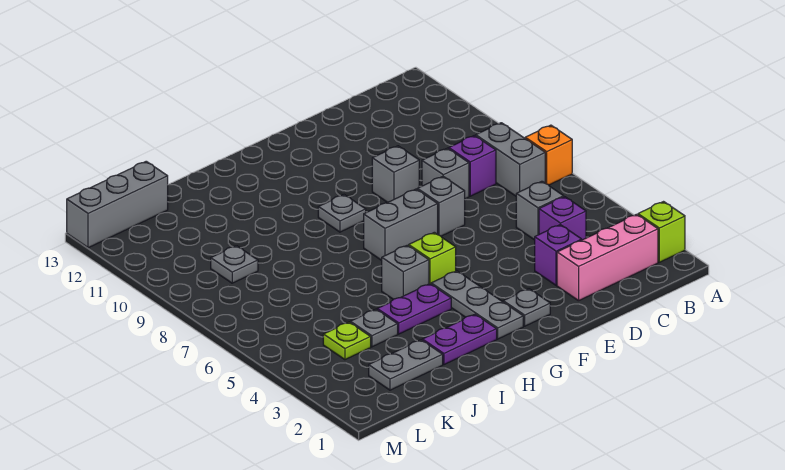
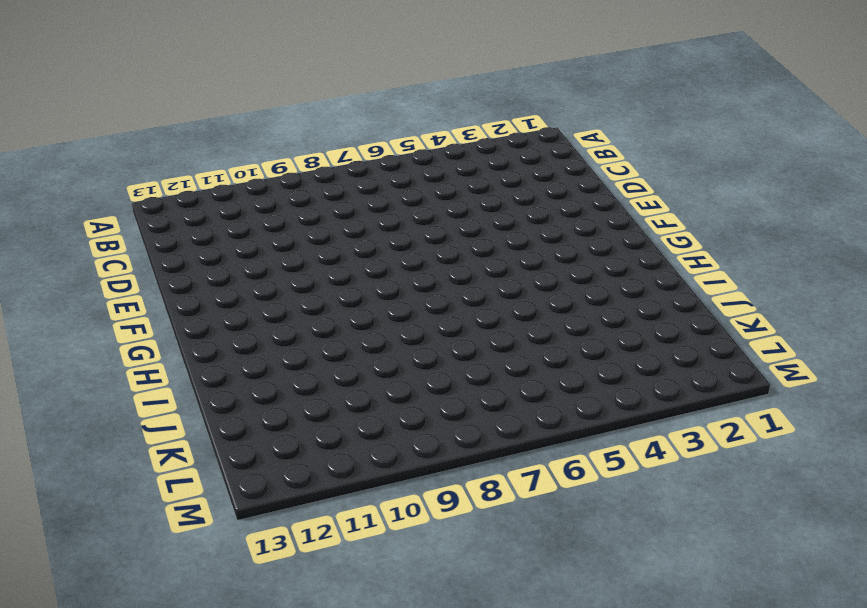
none -> lime 1x1 brick [638,202,685,262]
none -> orange 1x1 brick [525,125,572,185]
none -> pink 1x3 brick [557,214,658,301]

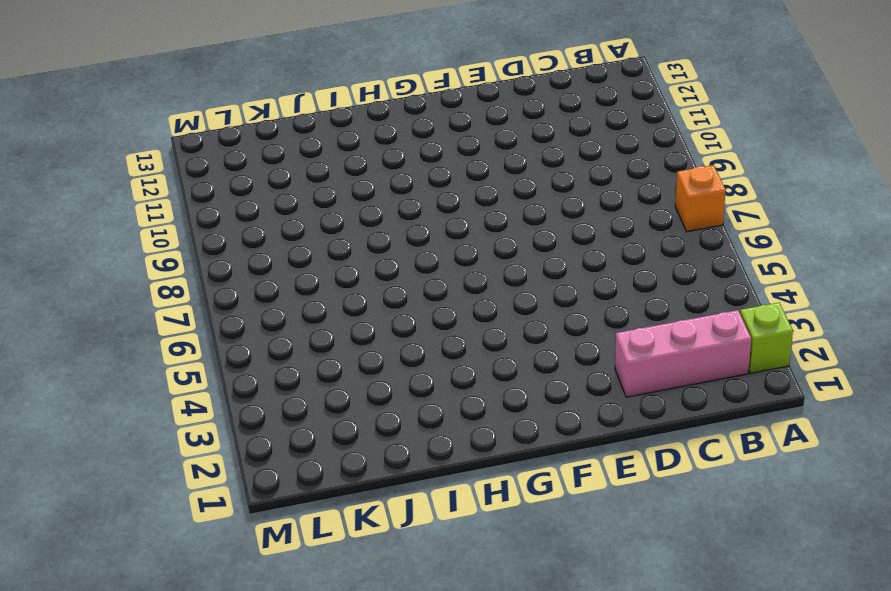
none -> grey 1x2 brick [476,123,545,196]
none -> purple 1x1 brick [539,197,586,240]
none -> grey 1x1 brick [516,181,564,240]

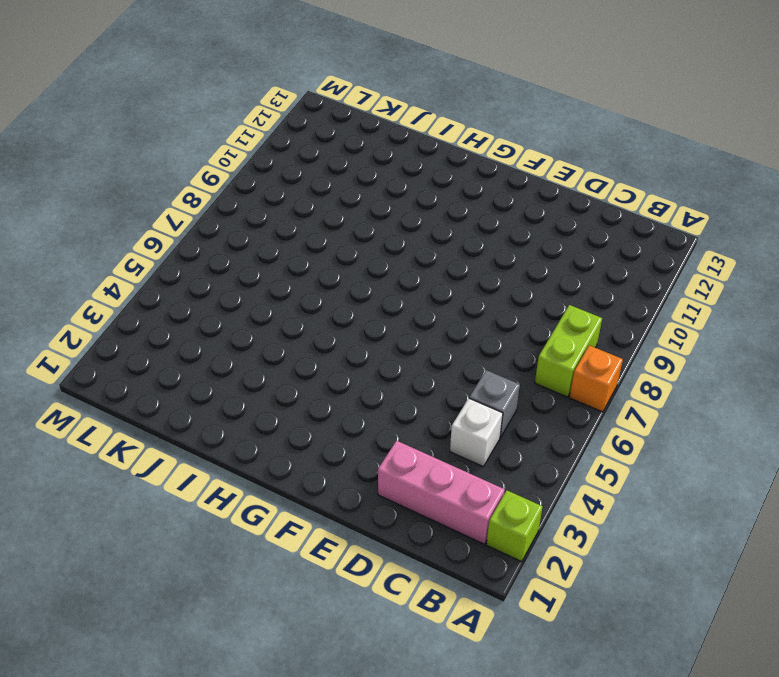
lime 1x2 brick [535,305,602,397] -> grey 1x2 brick [476,123,545,196]
white 1x1 brick [450,398,503,467] -> purple 1x1 brick [539,197,586,240]
none -> purple 1x1 brick [449,135,496,196]
none -> purple 1x1 brick [535,225,582,285]
none -> grey 1x1 brick [422,148,469,199]

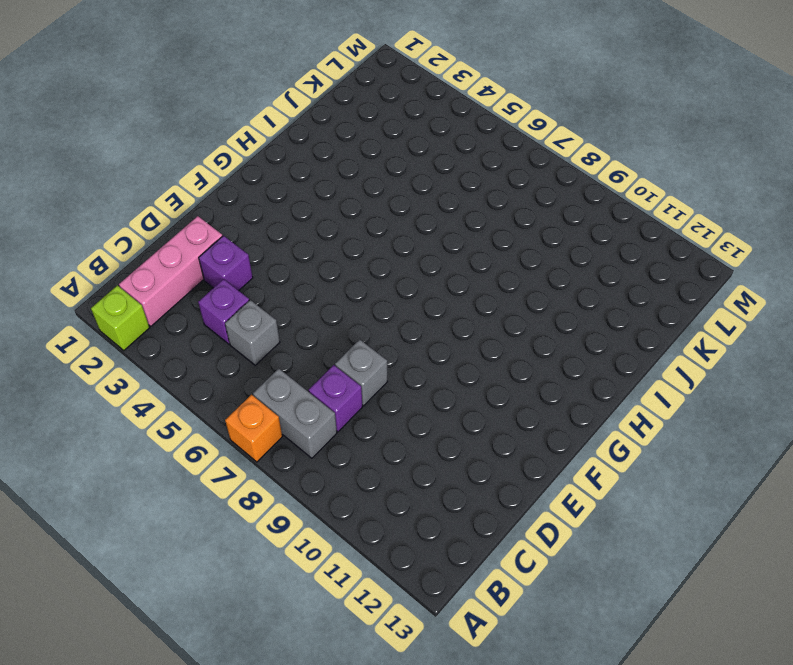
none -> grey 1x1 brick [417,176,465,236]
none -> grey 1x1 brick [372,146,419,202]
none -> grey 1x1 plate [503,289,550,326]

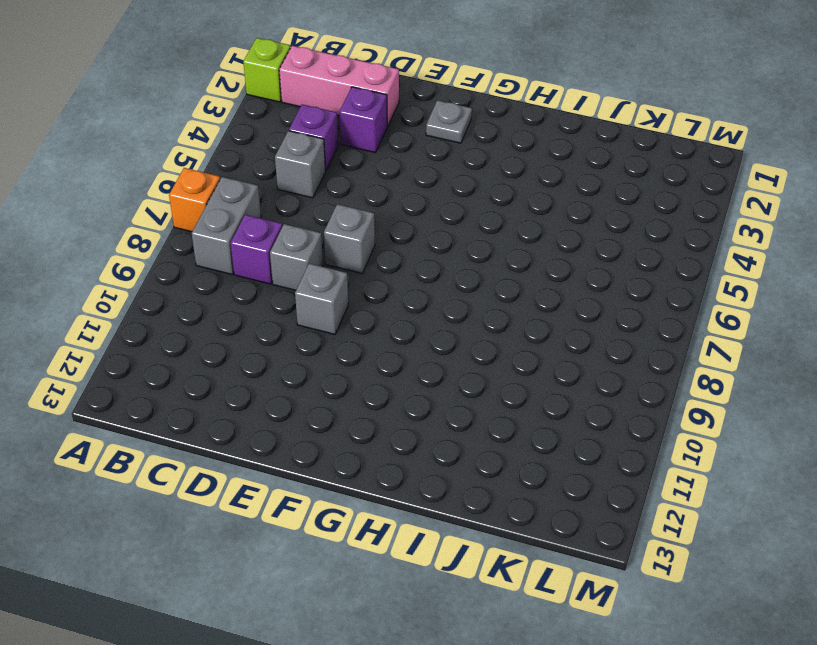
none -> grey 1x2 brick [364,189,438,260]
none -> grey 1x3 plate [431,271,523,339]
none -> lime 1x1 brick [409,232,456,284]

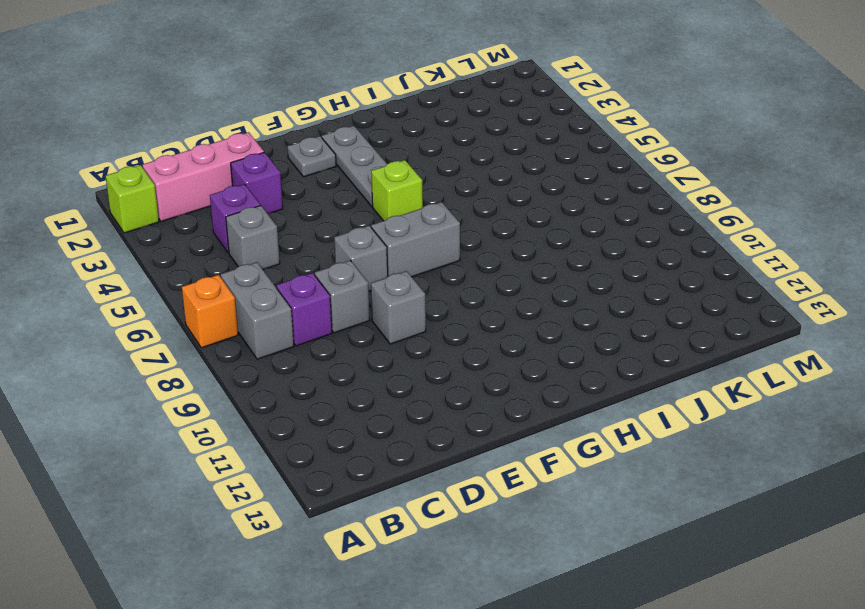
none -> grey 1x1 plate [318,195,366,232]
none -> purple 1x2 plate [422,314,497,365]
none -> purple 1x2 plate [377,284,451,334]

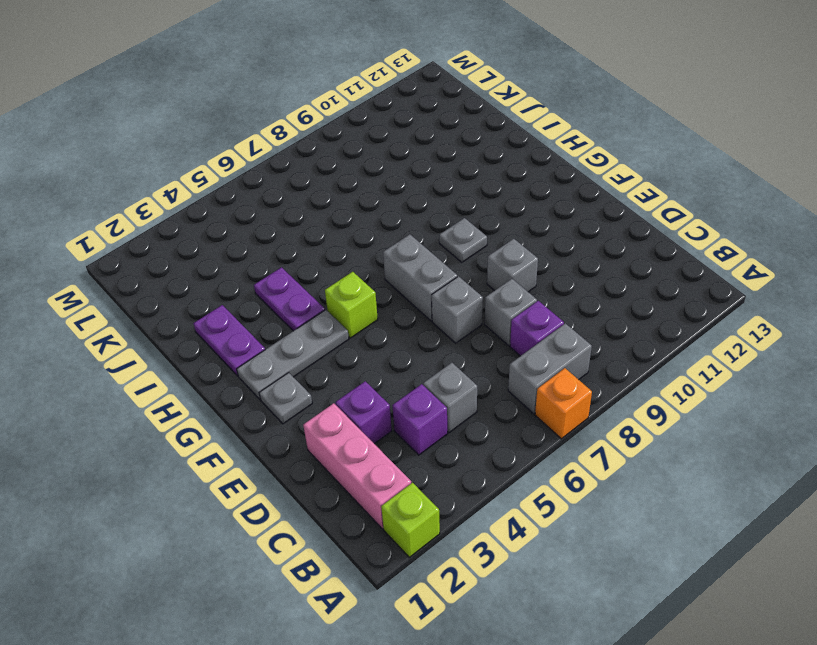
none -> grey 1x1 brick [382,245,429,299]
none -> grey 1x2 plate [369,340,443,390]
none -> grey 1x1 plate [350,309,398,347]

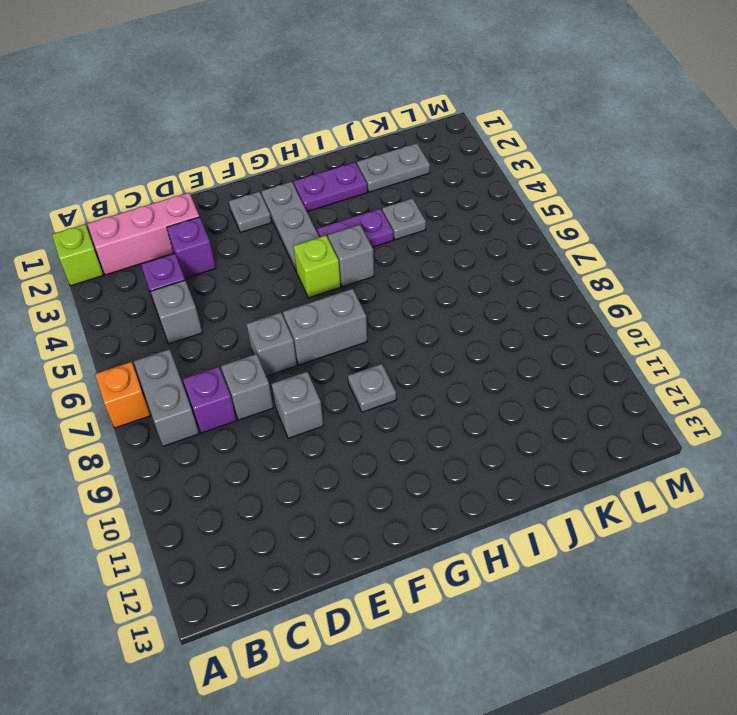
none -> lime 1x1 plate [323,322,371,360]
none -> grey 1x1 plate [211,246,258,283]
none -> grey 1x3 brick [67,161,168,248]

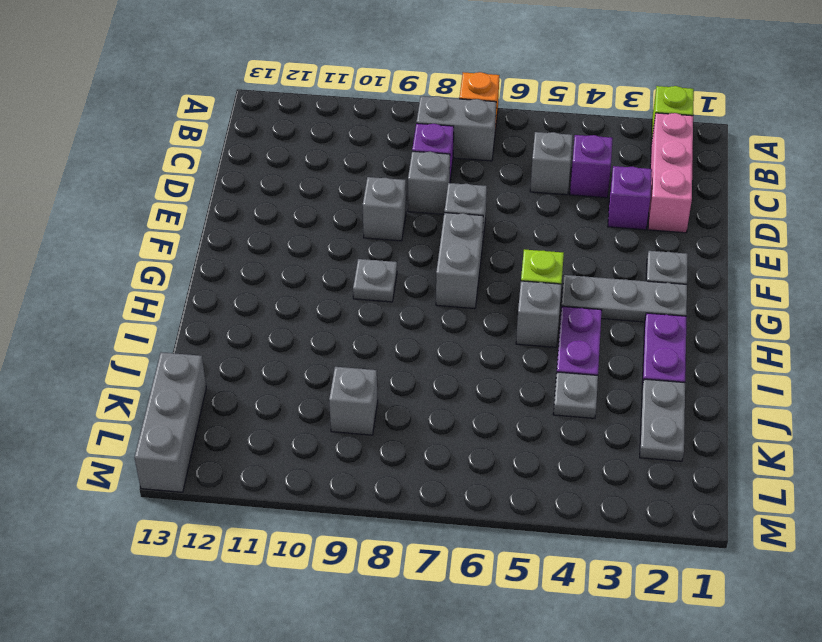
grey 1x1 brick [329,367,378,435] -> grey 1x1 plate [211,246,258,283]
none -> lime 1x1 plate [323,322,371,360]

